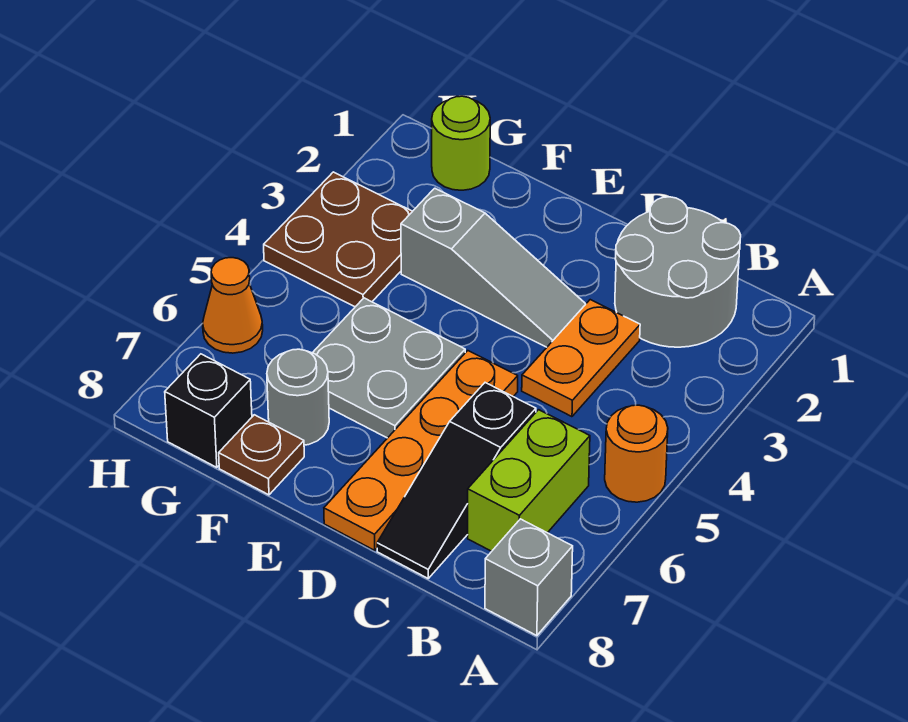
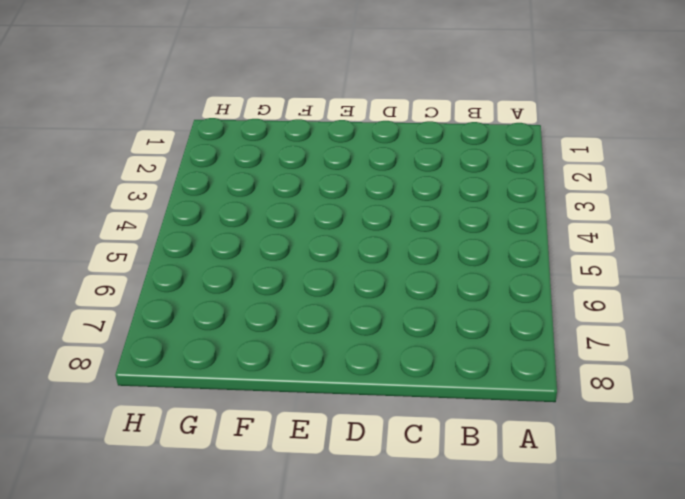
none -> orange 1x1 round brick [605,405,668,502]
none -> grey 1x1 brick [485,519,573,636]
none -> grey 2x2 round brick [615,197,741,347]

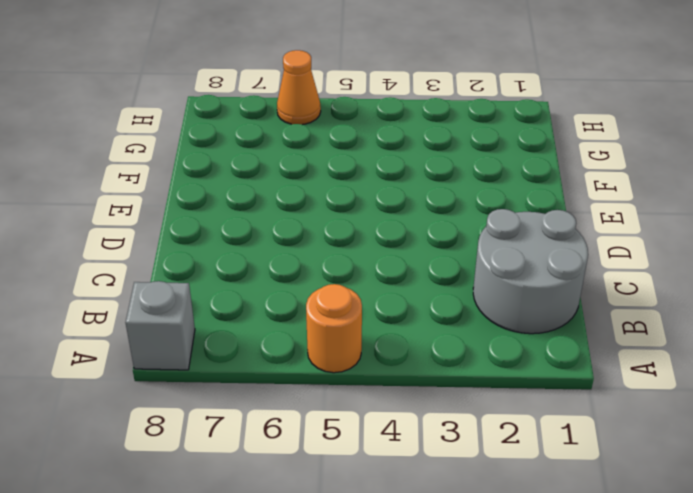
none -> lime 1x2 brick [468,410,590,551]
none -> orange 1x2 plate [522,300,640,417]
none -> black 1x3 slope [377,383,536,578]

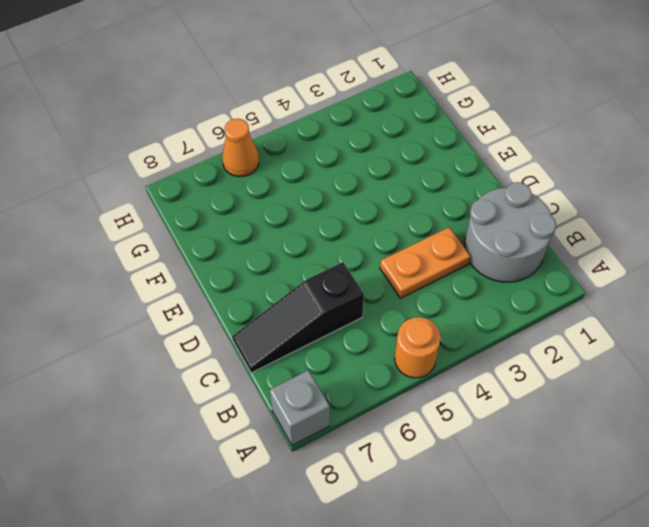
none -> lime 1x2 brick [468,410,590,551]
none -> grey 1x3 slope [401,188,586,347]
none -> orange 1x4 plate [324,351,518,550]

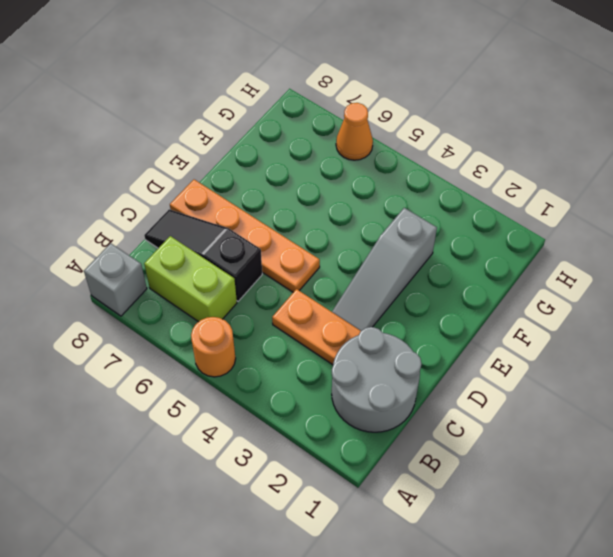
none -> grey 2x2 plate [313,298,465,438]
none -> grey 1x1 round brick [267,349,329,445]
none -> brown 1x1 plate [219,415,304,495]

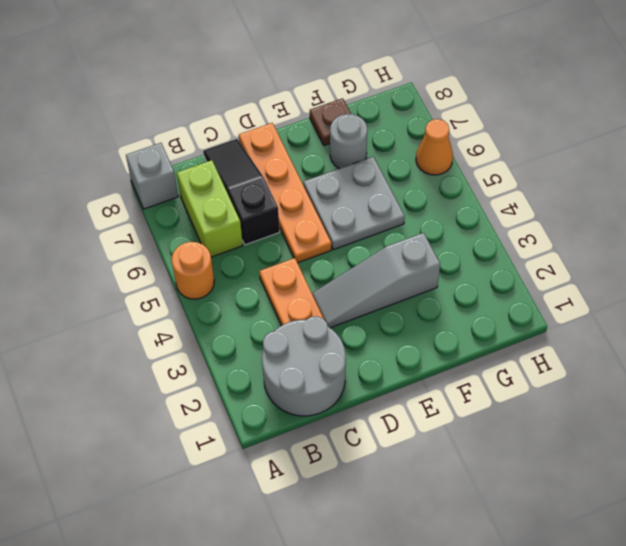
none -> lime 1x1 round brick [432,96,490,190]
none -> brown 2x2 plate [264,172,413,307]
none -> black 1x1 brick [165,354,252,467]

